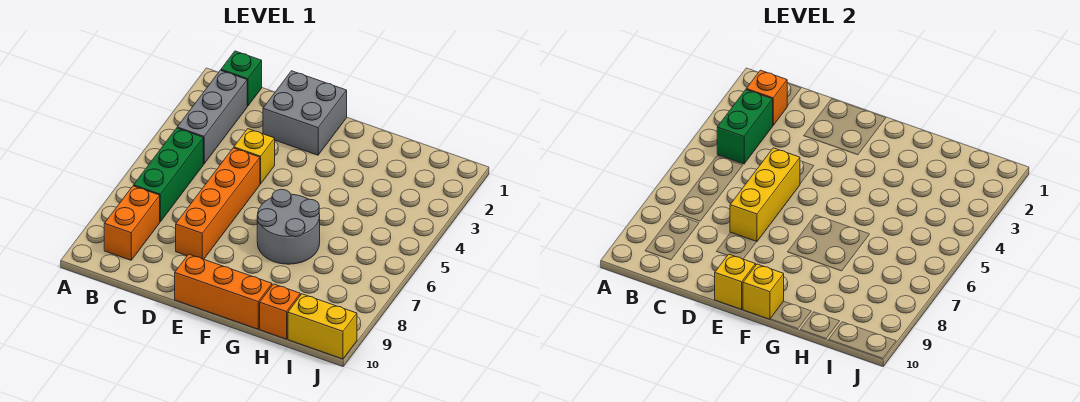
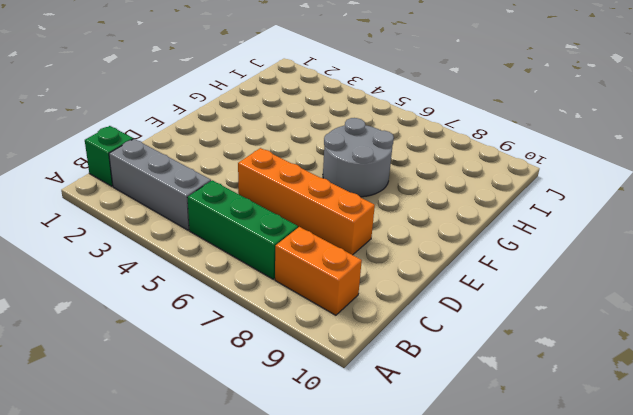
none -> grey 2x2 brick [263,71,347,155]
none -> yellow 1x1 brick [234,129,275,184]
none -> orange 1x3 brick [175,254,272,329]

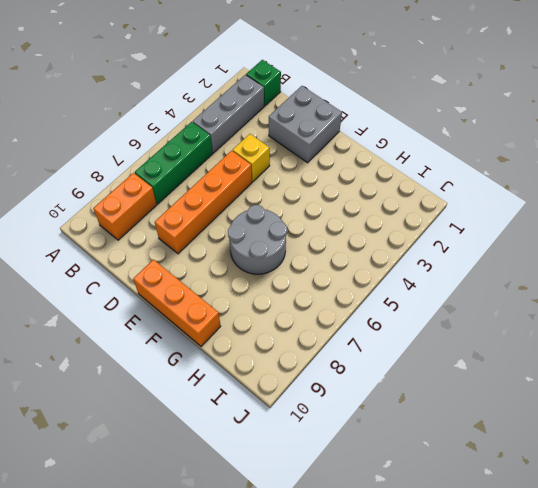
none -> orange 1x1 brick [260,284,300,339]
none -> yellow 1x2 brick [288,294,357,359]
none -> orange 1x1 brick [746,70,787,125]

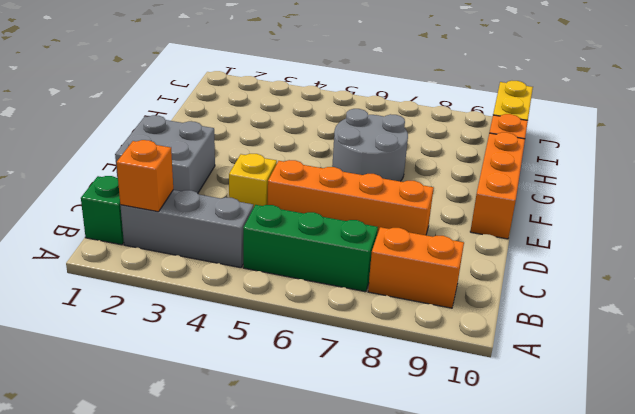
none -> green 1x2 brick [717,90,773,164]
none -> yellow 1x3 brick [730,148,800,242]
none -> yellow 1x1 brick [715,254,756,309]

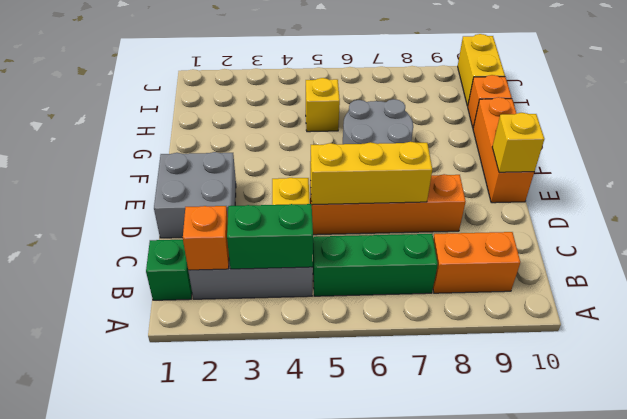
yellow 1x1 brick [306,78,340,132] -> yellow 1x1 brick moved to [743,264,784,319]

